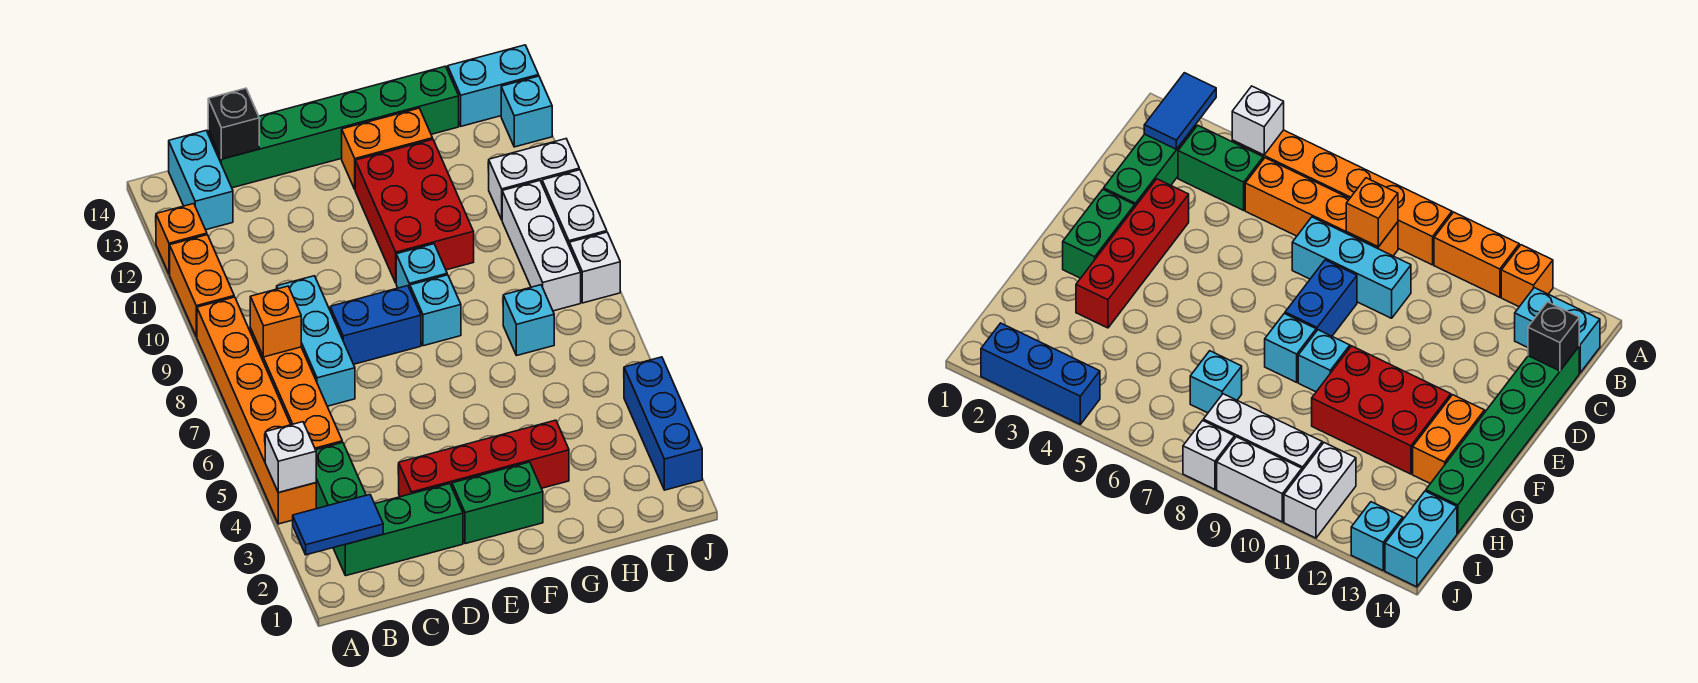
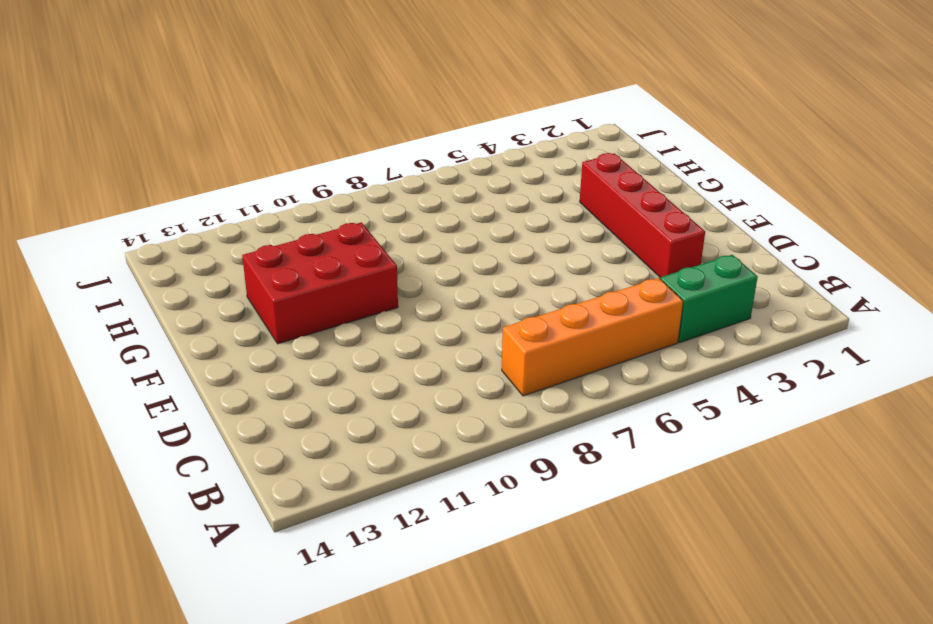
none -> orange 1x6 brick [197,297,316,524]
none -> orange 1x2 brick [170,235,234,337]
none -> orange 1x1 brick [156,204,207,274]

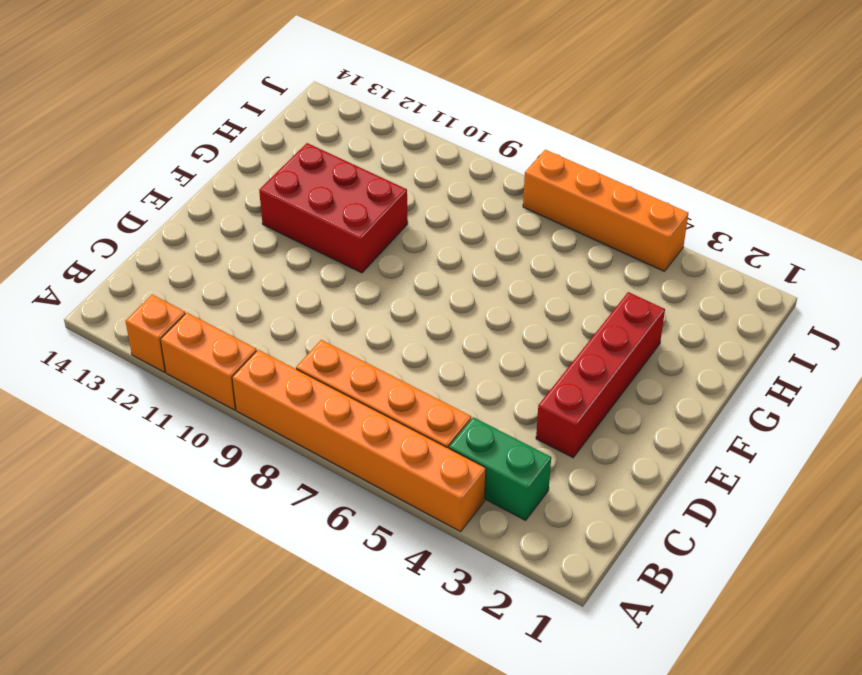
orange 1x4 brick [523,150,688,271] -> blue 1x3 brick [624,357,702,490]
none -> green 1x3 brick [333,484,463,576]
none -> cyan 1x2 brick [169,131,233,230]
none -> cyan 1x3 brick [277,276,355,406]

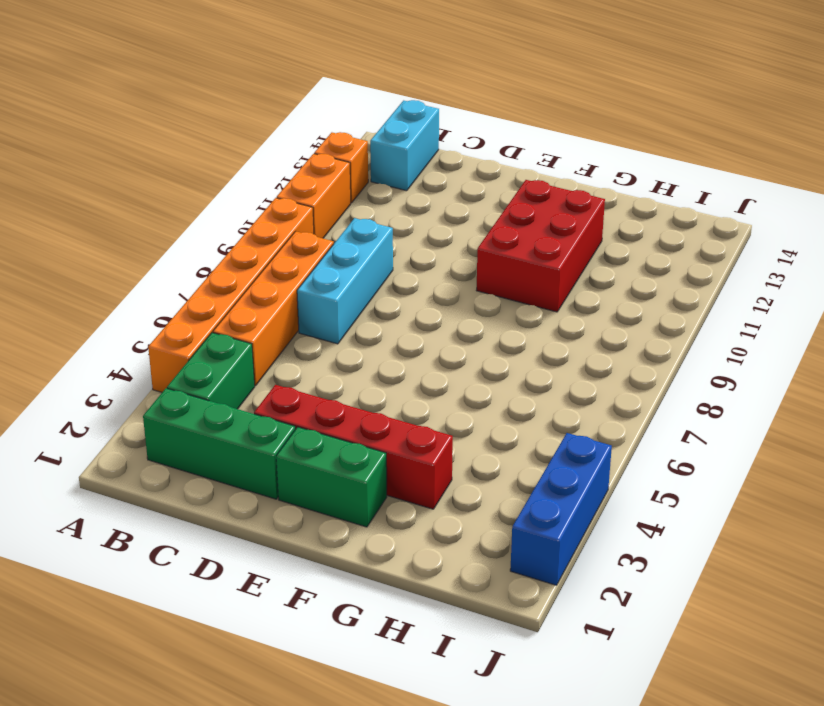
none -> green 1x6 brick [208,66,459,188]
none -> blue 1x2 brick [330,286,421,364]
none -> cyan 1x1 brick [410,275,461,346]

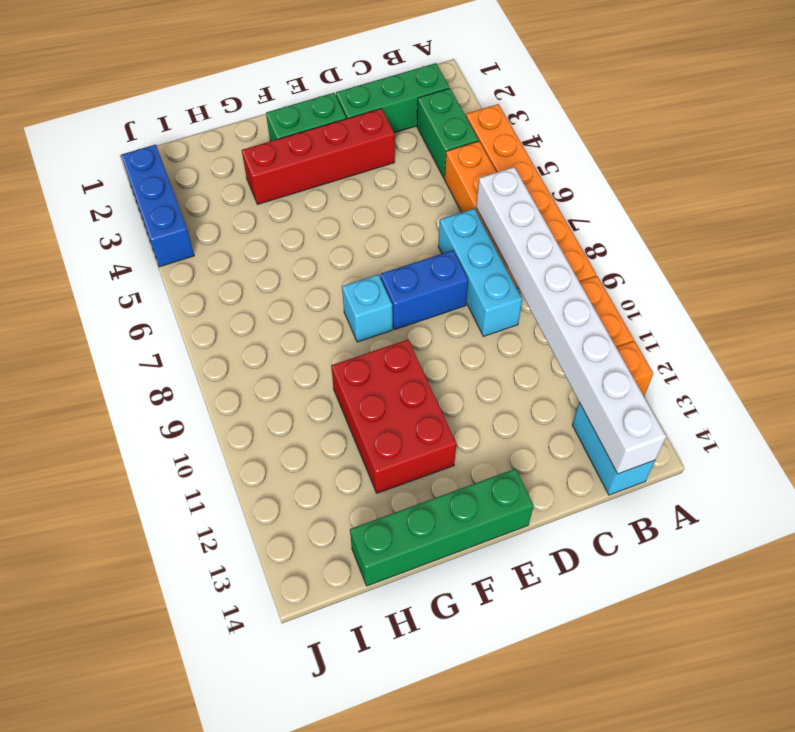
white 1x8 brick [476,167,666,474] -> orange 1x1 brick [250,286,301,357]
green 1x4 brick [350,469,534,586] -> green 1x6 brick [208,66,459,188]
none -> cyan 1x1 brick [396,244,447,289]
none -> orange 1x2 brick [342,108,433,189]
none -> cyan 1x1 brick [503,285,554,356]

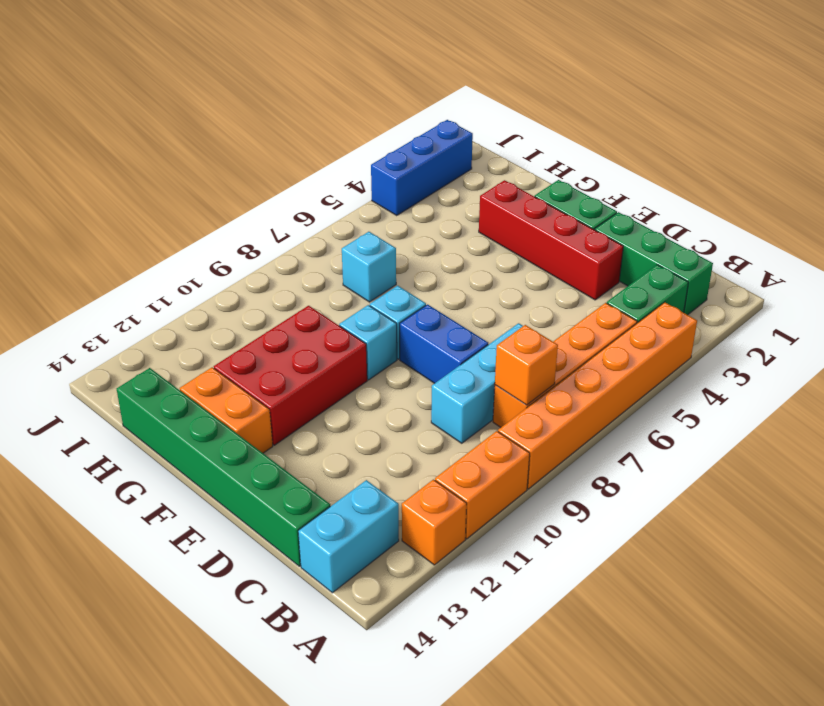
none -> white 1x3 brick [502,181,581,311]
none -> white 1x2 brick [489,139,579,220]
none -> cyan 1x2 brick [448,45,539,126]

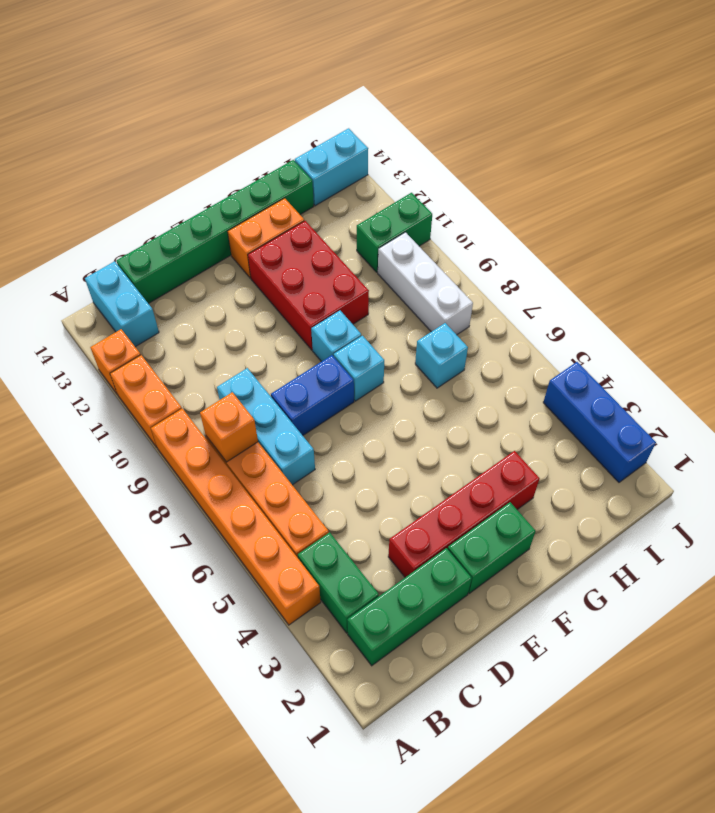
green 1x2 brick [357,193,432,272] -> white 1x2 brick [489,139,579,220]
none -> white 1x1 brick [569,232,620,303]
none -> white 1x2 brick [542,170,607,245]
none -> cyan 1x1 brick [501,76,552,147]

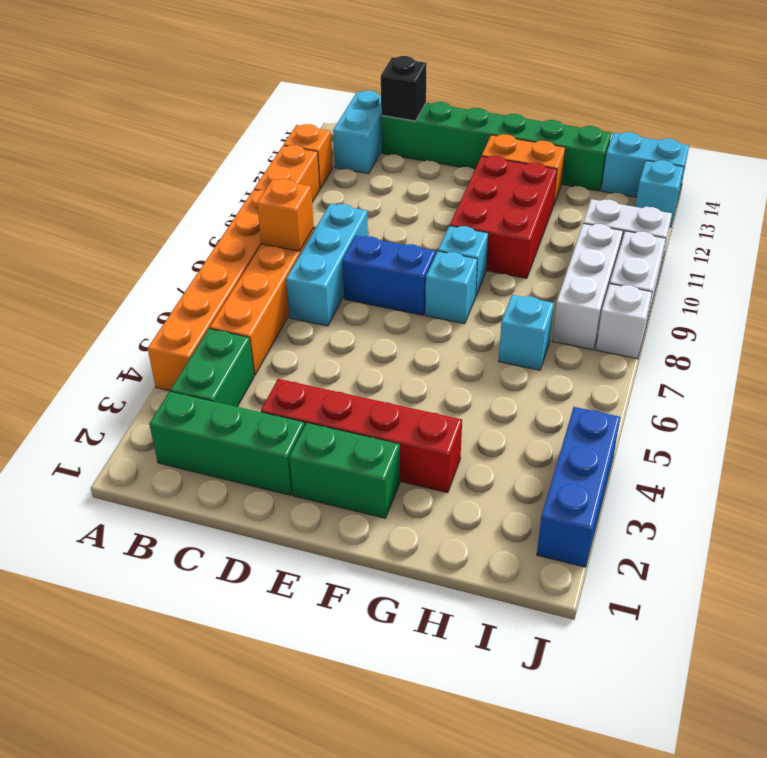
none -> blue 1x2 tile [293,495,383,555]
none -> white 1x1 brick [265,422,316,493]

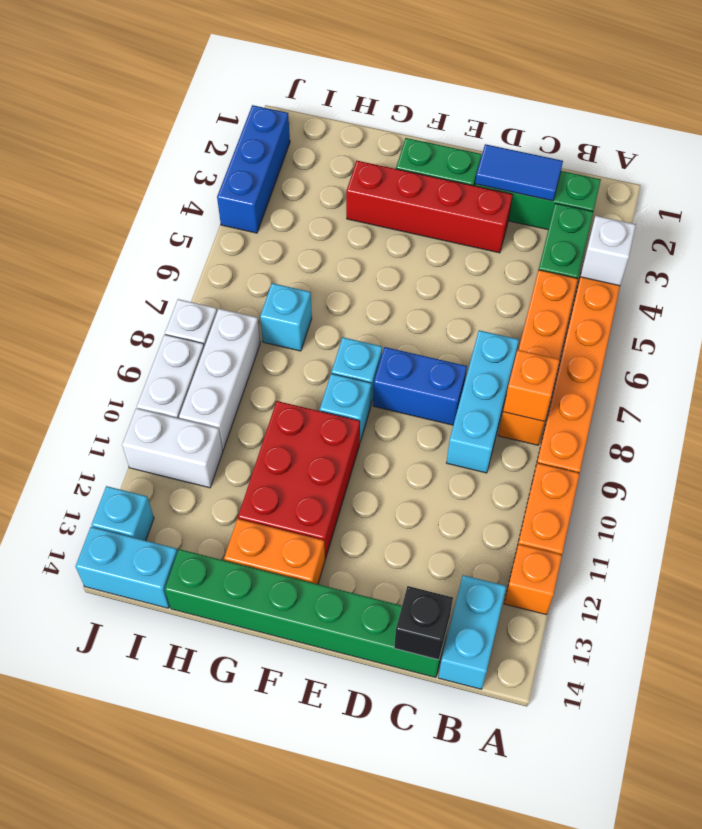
blue 1x2 tile [475,144,563,201] -> blue 1x2 tile moved to [293,495,383,555]

